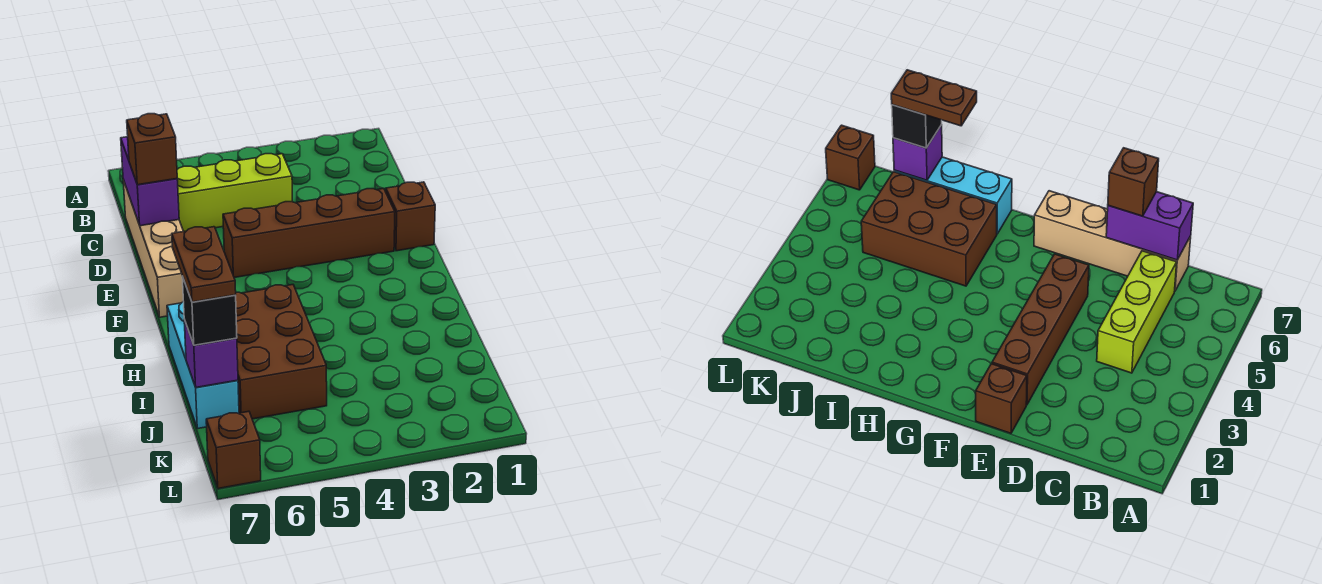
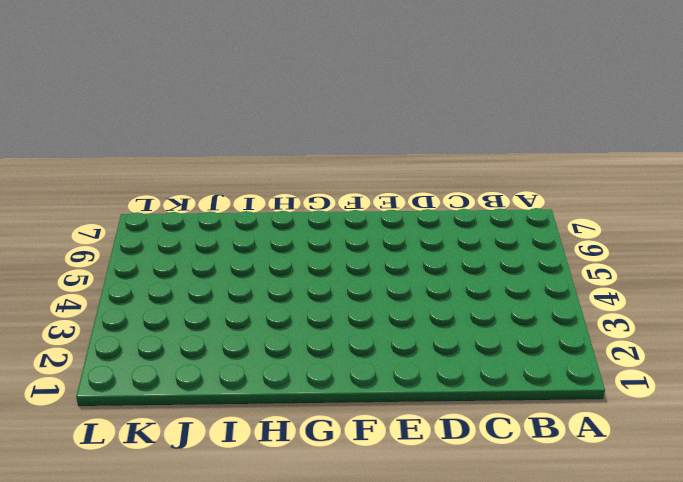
none -> lime 1x3 brick [177,154,292,231]
none -> tan 1x4 brick [123,180,184,317]
none -> brown 1x1 brick [386,182,435,251]

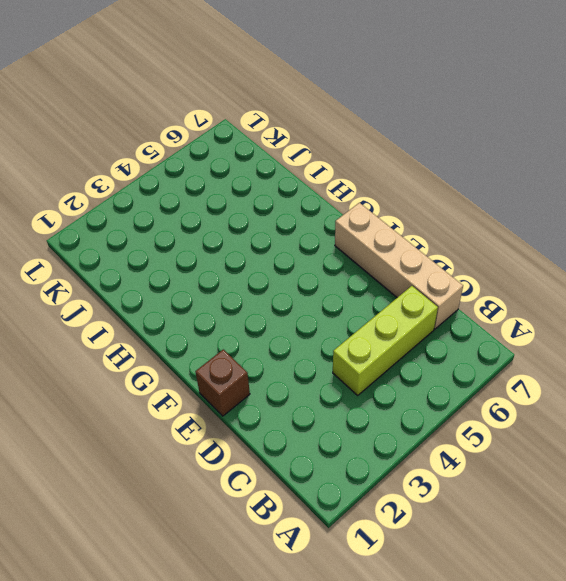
none -> brown 1x4 brick [223,189,395,278]
none -> brown 2x3 brick [236,285,327,419]
none -> cyan 1x3 brick [167,301,239,429]

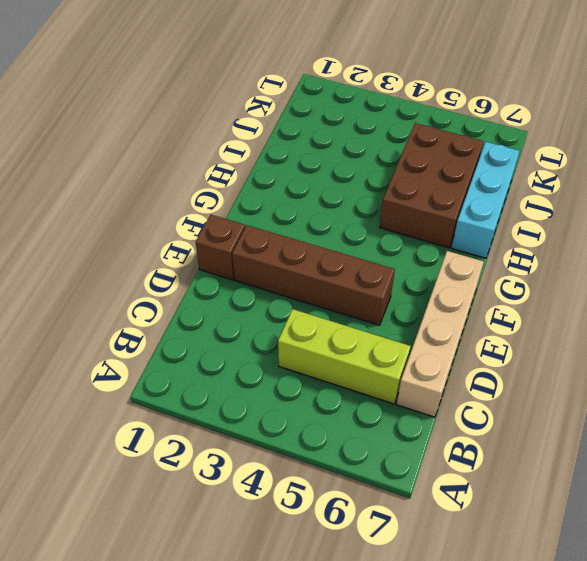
none -> brown 1x1 brick [206,411,261,489]
none -> purple 1x2 brick [121,137,179,226]
none -> purple 1x1 brick [184,320,238,387]

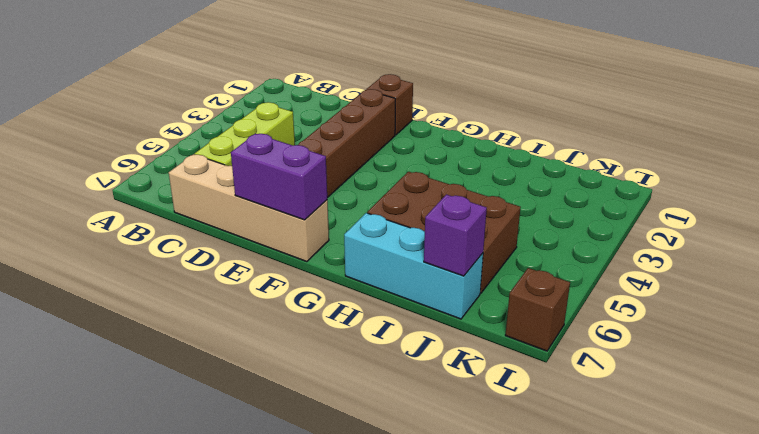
purple 1x2 brick [231,134,327,220] -> purple 1x2 brick moved to [121,137,179,226]
none -> brown 1x1 brick [127,114,177,185]
none -> black 1x1 brick [182,276,237,345]
none -> brown 1x2 plate [172,227,236,302]

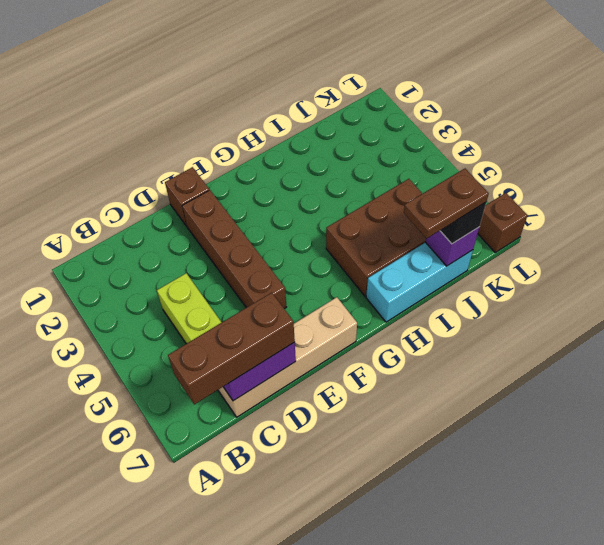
brown 1x3 brick [168,293,295,404] -> brown 1x1 brick [127,114,177,185]

